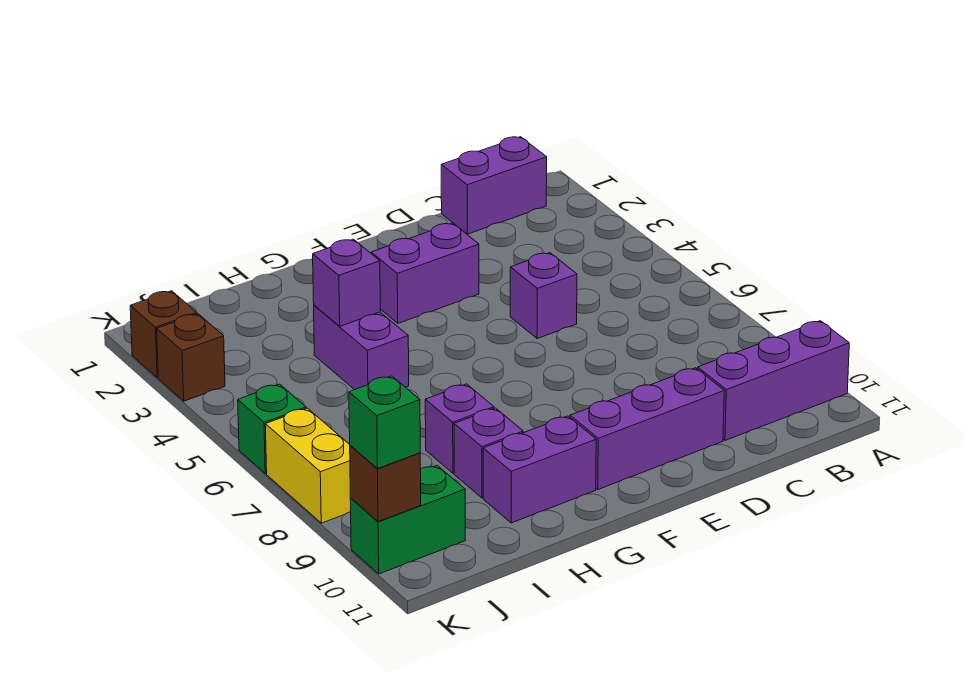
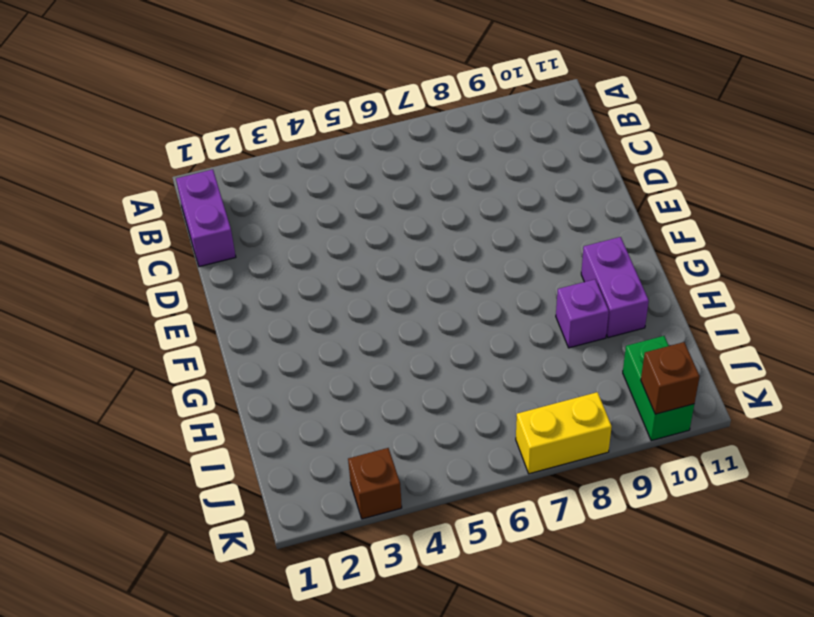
none -> purple 1x3 brick [698,321,849,440]
none -> purple 1x1 brick [510,253,577,339]
none -> purple 1x3 brick [570,368,724,489]

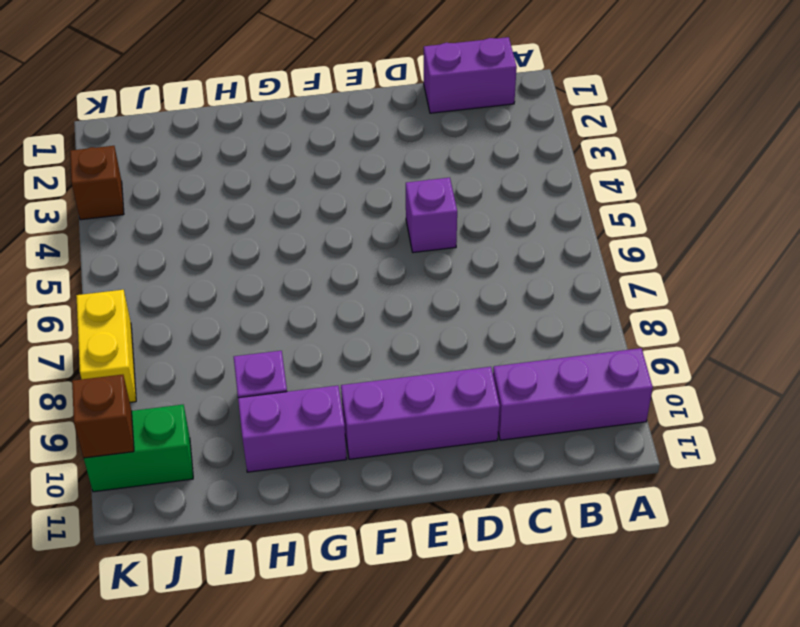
none -> purple 1x2 brick [371,223,479,323]
none -> purple 1x2 brick [314,305,409,390]
none -> purple 1x1 brick [425,384,494,473]

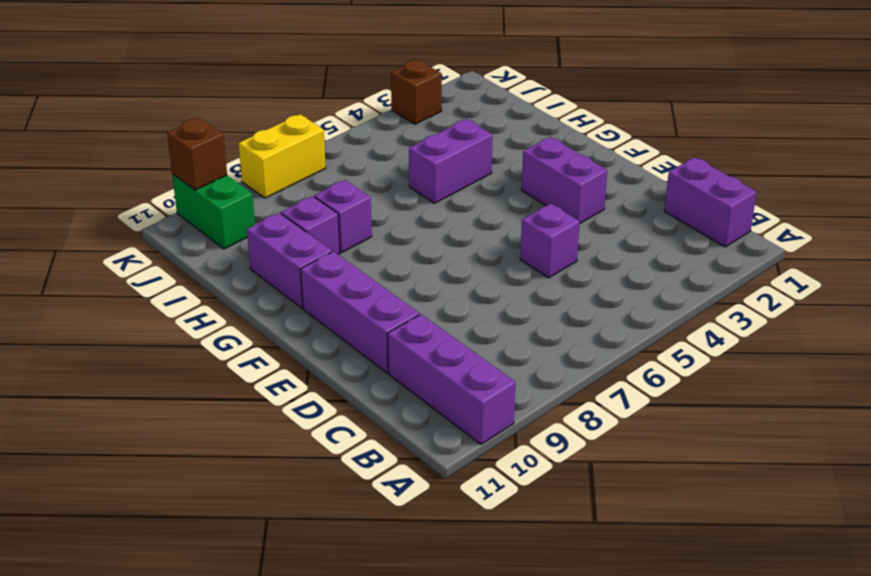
none -> brown 1x1 brick [130,291,197,378]
none -> green 1x1 brick [238,384,306,474]
none -> purple 1x1 brick [313,239,380,326]

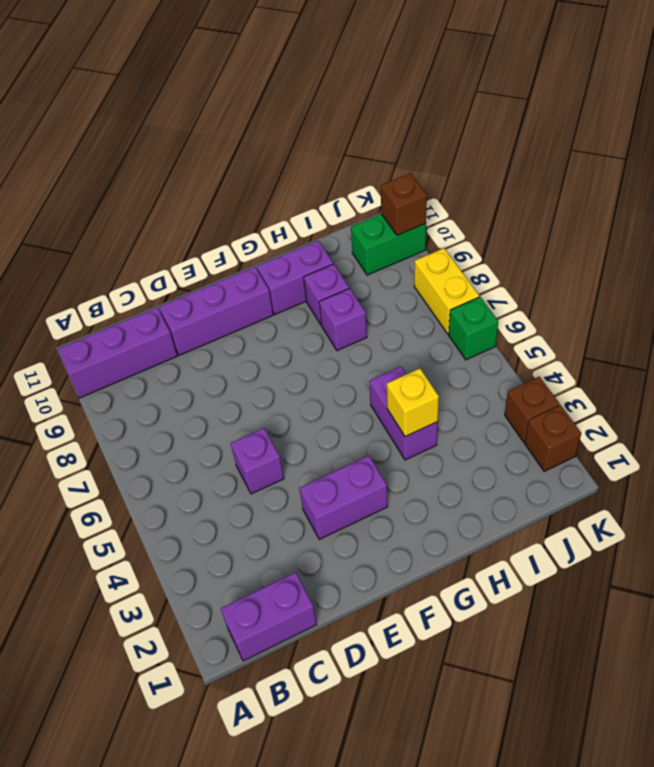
yellow 1x1 brick [387,369,439,437] -> purple 1x1 brick [313,239,380,326]
none -> green 1x1 brick [349,376,420,469]

